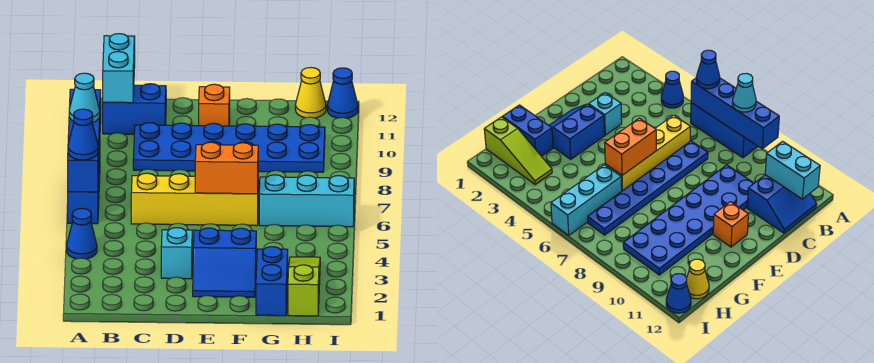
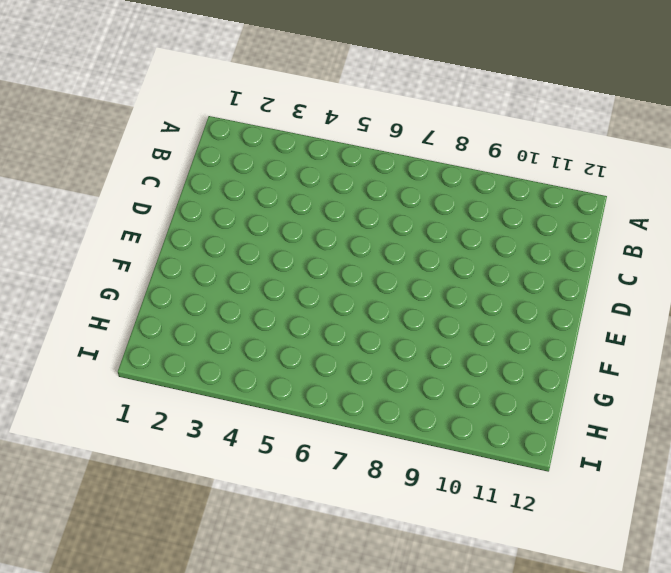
none -> blue 1x1 cone [67,209,97,259]
none -> blue 1x3 brick [68,151,100,224]
none -> blue 2x2 slope [103,84,166,134]

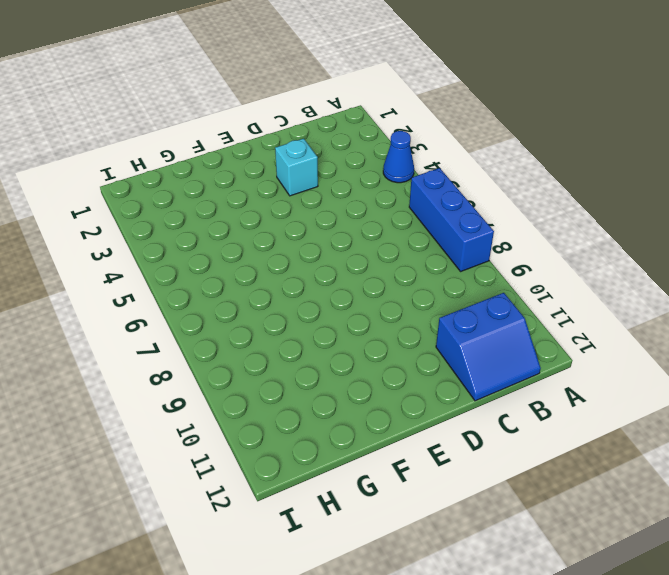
none -> yellow 1x4 brick [131,173,258,226]
none -> blue 1x6 plate [588,141,708,235]
none -> blue 2x6 plate [133,123,325,172]

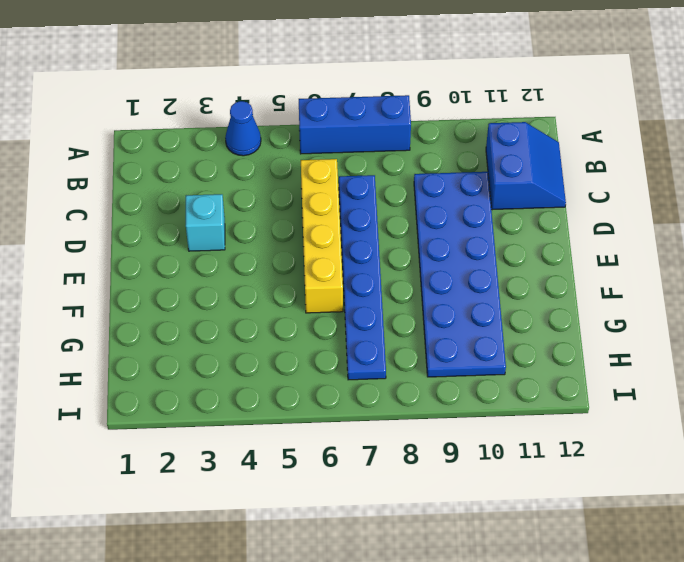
none -> blue 2x2 slope [193,228,256,297]
none -> orange 1x1 brick [199,84,230,126]
none -> blue 1x2 brick [256,247,288,316]

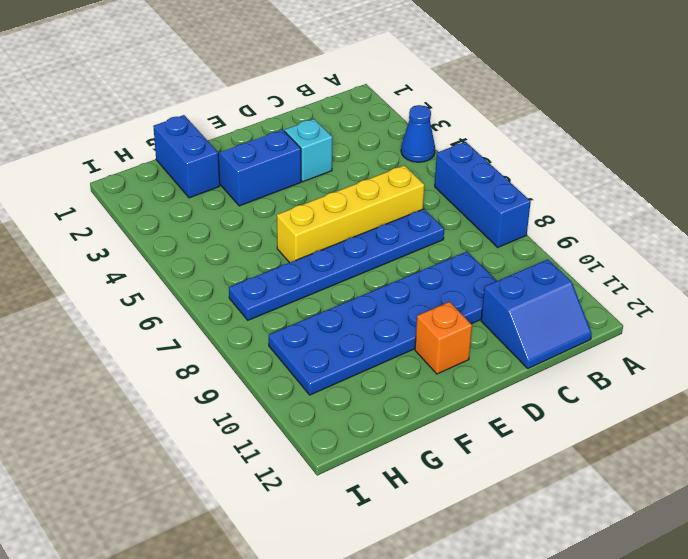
none -> cyan 1x3 brick [259,175,354,227]
none -> lime 1x3 slope [288,257,320,316]
none -> yellow 1x1 cone [295,68,326,118]

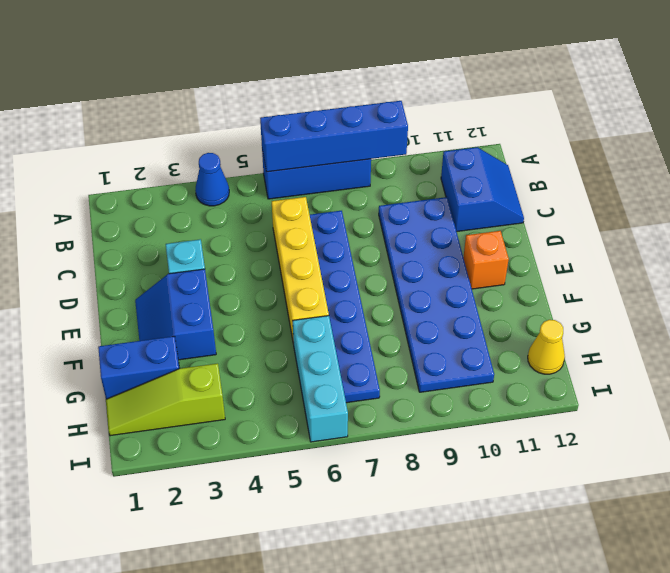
lime 1x3 slope [106,363,225,436] -> lime 1x3 slope turned to [288,257,320,316]
none -> blue 1x1 cone [327,68,358,118]
none -> cyan 1x2 brick [103,34,135,103]
none -> orange 1x2 brick [195,142,258,194]

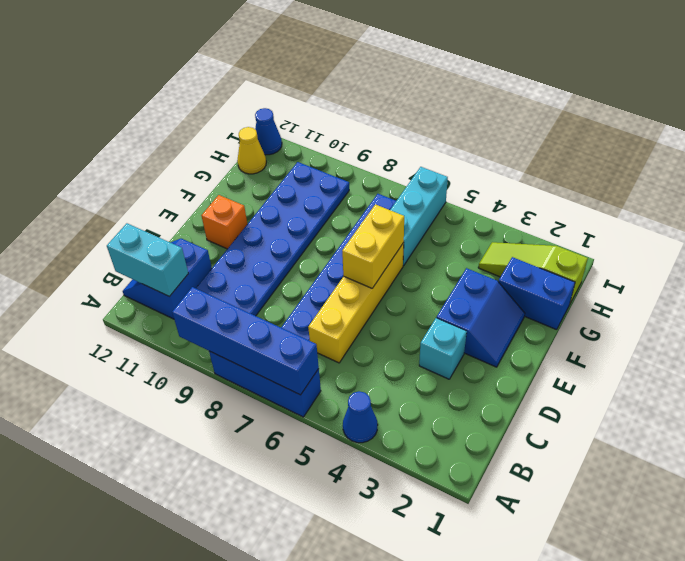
yellow 1x2 brick [342,204,404,288] -> orange 1x2 brick [195,142,258,194]
none -> blue 1x1 cone [68,109,98,160]
none -> cyan 1x1 cone [69,73,100,123]

